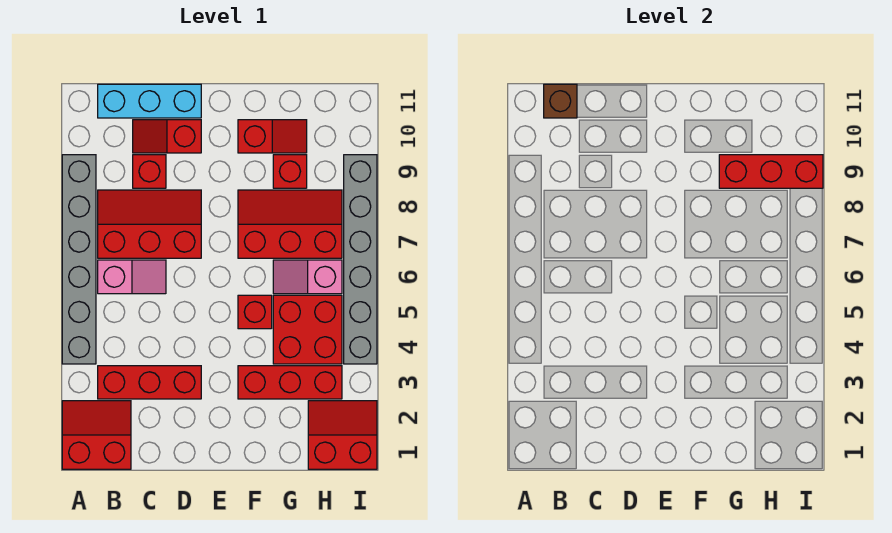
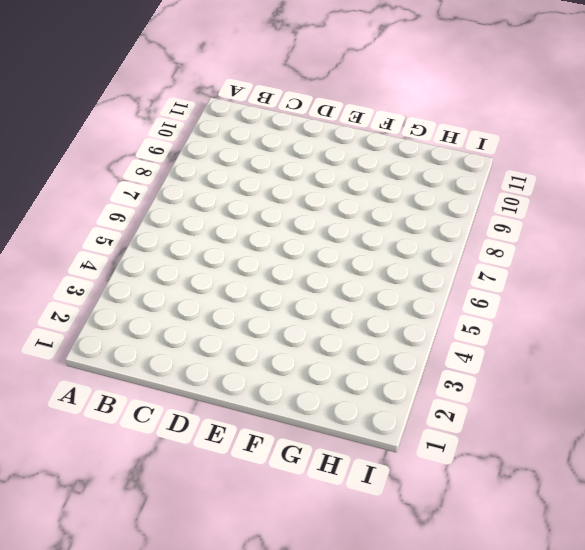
none -> red 2x2 slope [62,401,131,469]
none -> grey 1x6 brick [62,155,96,364]
none -> red 1x3 brick [98,366,201,399]

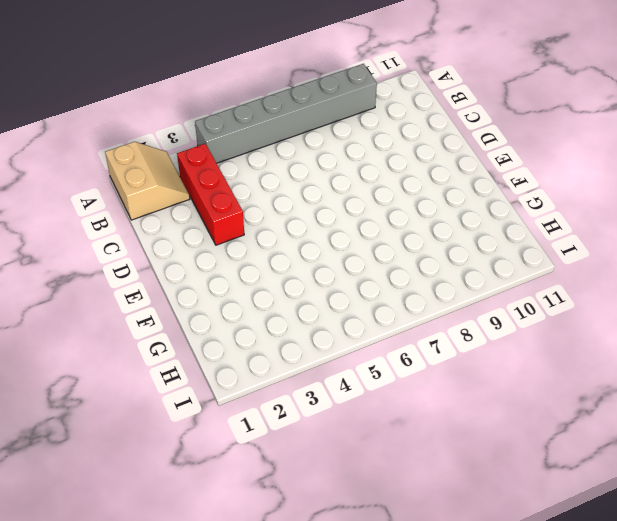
tan 2x2 slope [105,142,190,220] -> red 2x2 slope [62,401,131,469]
none -> pink 1x2 slope [98,260,166,294]
none -> red 2x3 slope [98,190,201,258]
none -> cyan 1x3 brick [98,84,201,118]

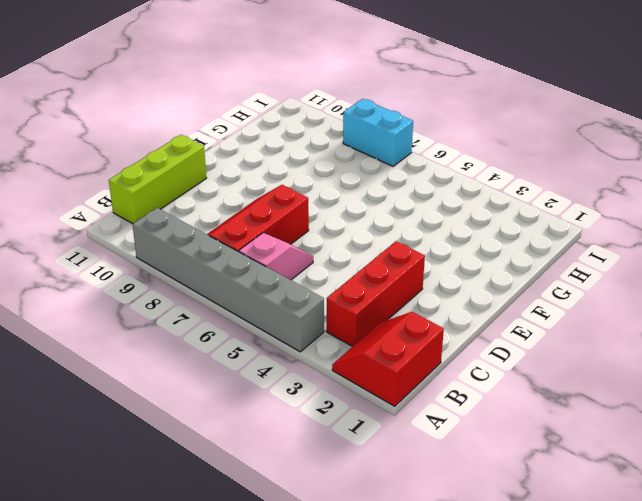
lime 1x3 brick [109,135,206,224] -> cyan 1x3 brick [98,84,201,118]
cyan 1x2 brick [343,99,413,166] -> grey 1x6 brick [344,155,377,364]
none -> red 1x1 brick [133,155,166,188]
none -> red 1x2 slope [133,120,201,153]
none -> red 1x3 brick [238,366,342,399]

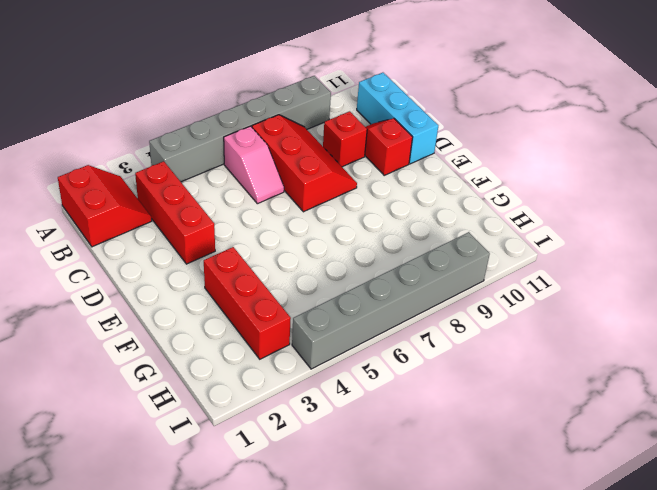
none -> red 1x1 brick [238,295,272,329]
none -> red 2x3 slope [238,190,342,258]
none -> red 1x2 slope [238,120,307,153]

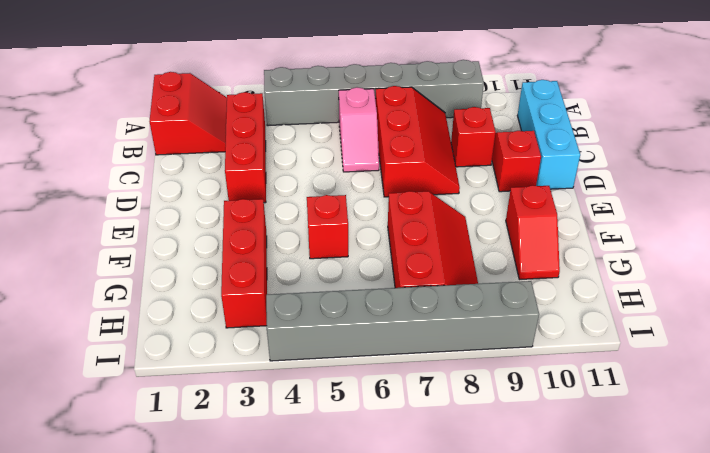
none -> red 2x2 brick [273,295,342,364]
none -> pink 1x2 slope [273,260,342,294]
none -> red 1x1 brick [273,155,307,188]

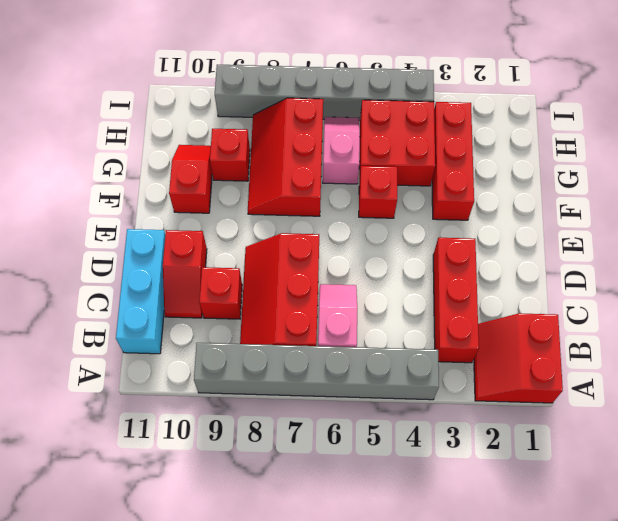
pink 1x2 slope [323,117,360,184] -> pink 1x2 slope turned to [273,260,342,294]
none -> red 2x2 slope [308,401,377,469]
none -> brown 1x1 brick [544,84,577,118]
none -> red 1x3 brick [719,155,823,188]

